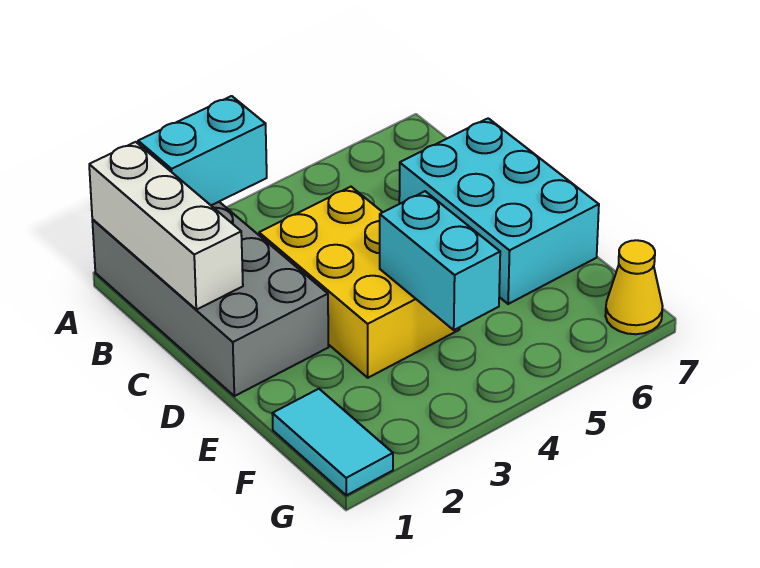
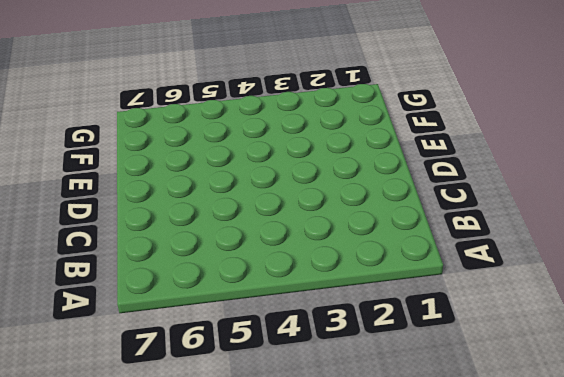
none -> grey 2x4 brick [92,202,329,396]
none -> yellow 2x3 brick [259,187,460,378]

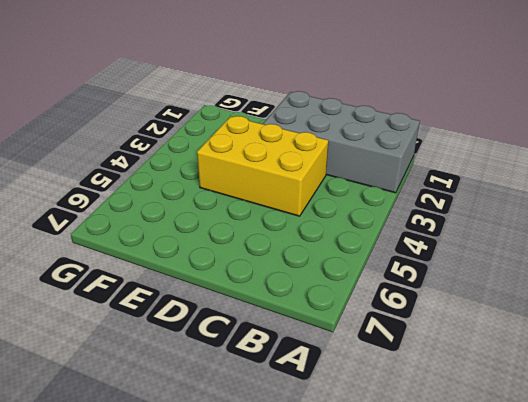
none -> cyan 2x3 brick [399,118,599,304]
none -> cyan 1x2 tile [272,389,393,495]

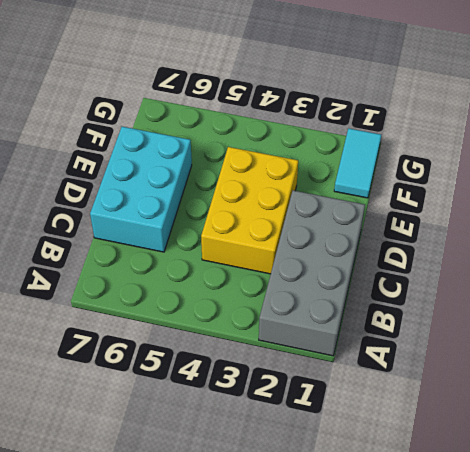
none -> yellow 1x1 cone [605,240,662,334]
none -> white 1x3 brick [89,142,243,310]

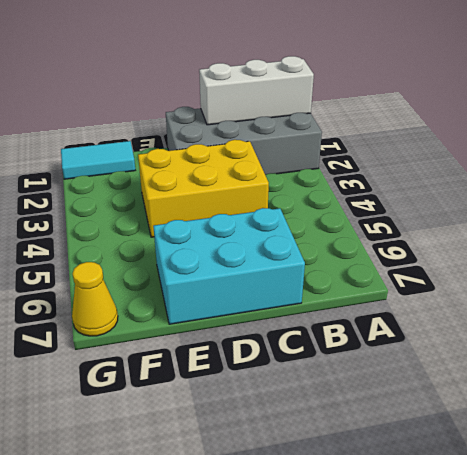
none -> cyan 1x2 brick [138,96,267,205]
none -> cyan 1x2 brick [380,191,500,330]

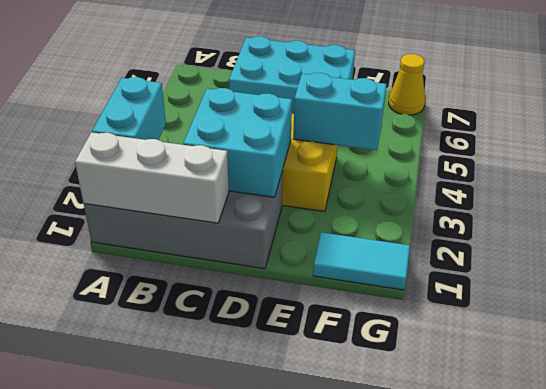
cyan 2x2 brick [183,88,292,197] -> none

